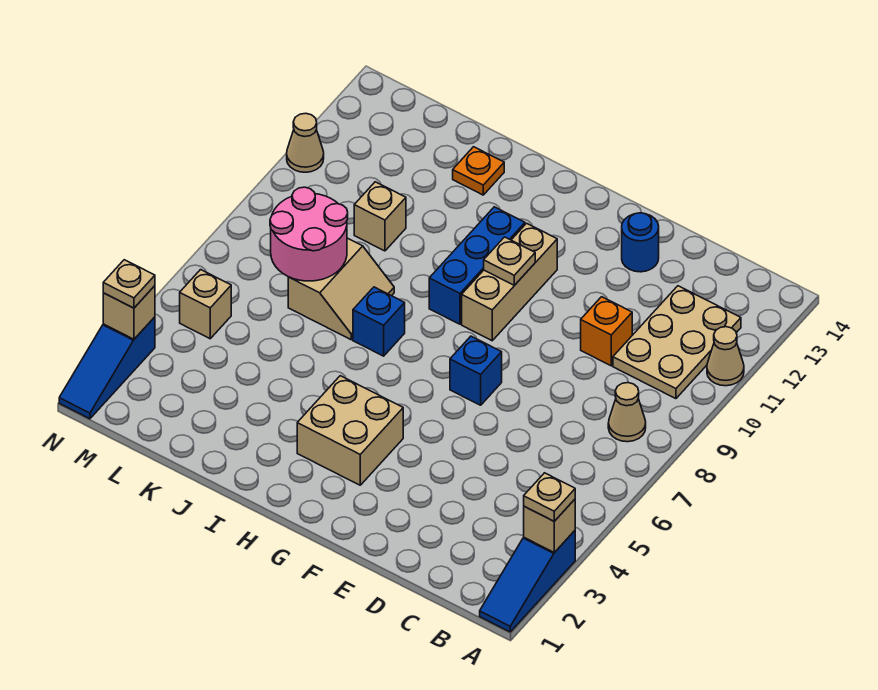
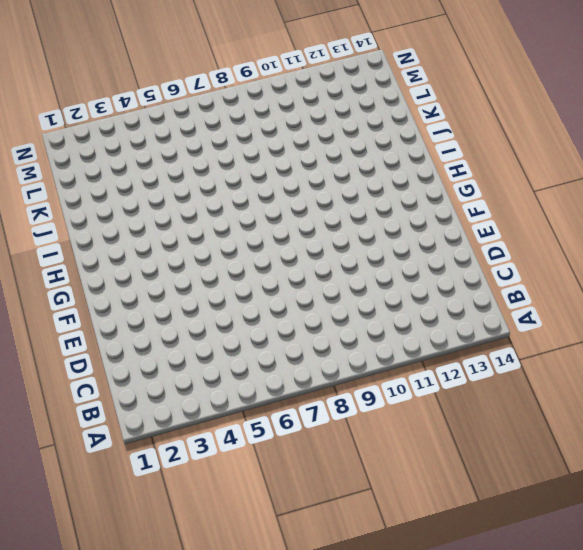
none -> blue 1x3 slope [480,531,575,632]
none -> tan 1x1 cone [707,327,744,386]
none -> tan 1x1 cone [608,383,646,442]

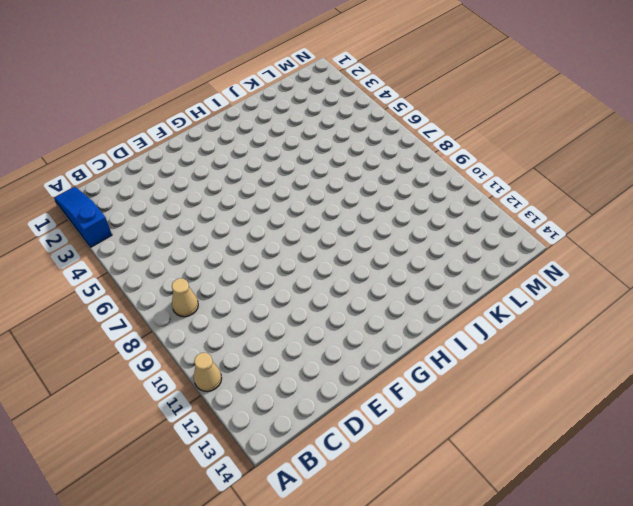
none -> tan 2x3 plate [613,286,741,399]
none -> orange 1x1 brick [581,297,632,366]
none -> blue 1x1 round brick [622,213,659,272]

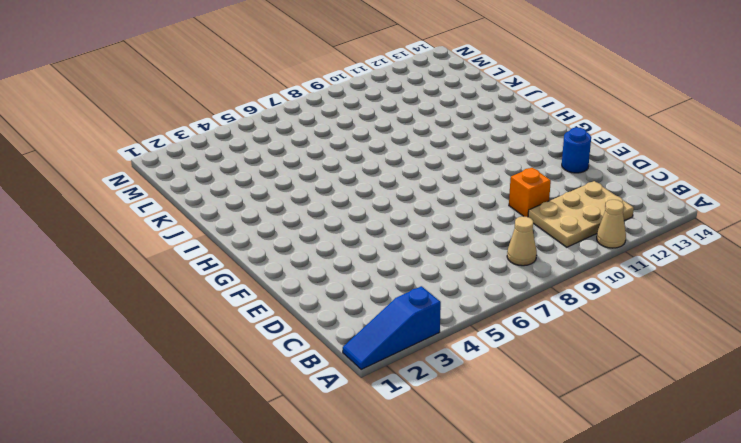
none -> blue 1x1 brick [450,336,502,405]
none -> tan 2x2 brick [297,376,403,485]
none -> tan 1x3 brick [462,223,557,341]

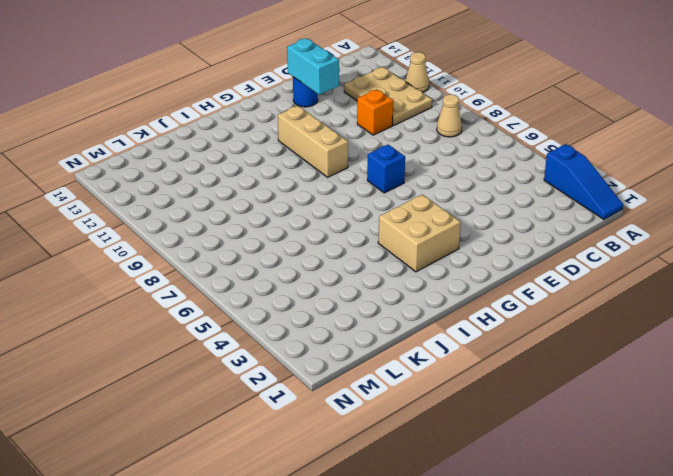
cyan 1x2 brick [287,39,339,95] -> none
none -> blue 1x3 brick [429,207,525,324]
none -> blue 1x1 brick [353,287,405,356]
none -> tan 2x2 slope [288,238,394,340]

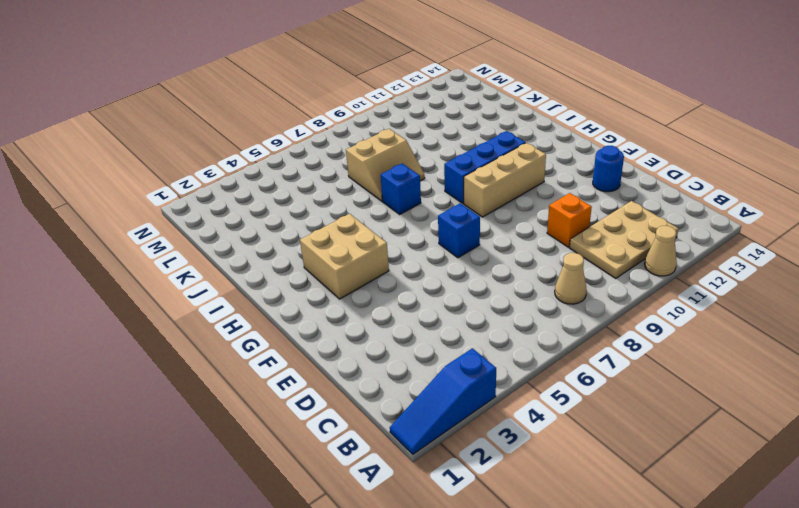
none -> orange 1x1 plate [453,147,504,195]
none -> tan 1x1 brick [354,182,406,251]
none -> tan 1x1 brick [180,270,231,339]

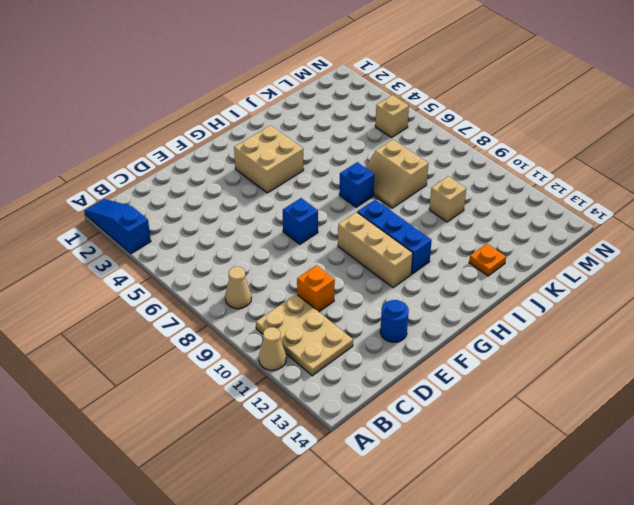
none -> blue 1x3 slope [59,317,155,419]
none -> tan 1x1 cone [287,113,324,172]
none -> tan 1x1 brick [524,499,575,553]

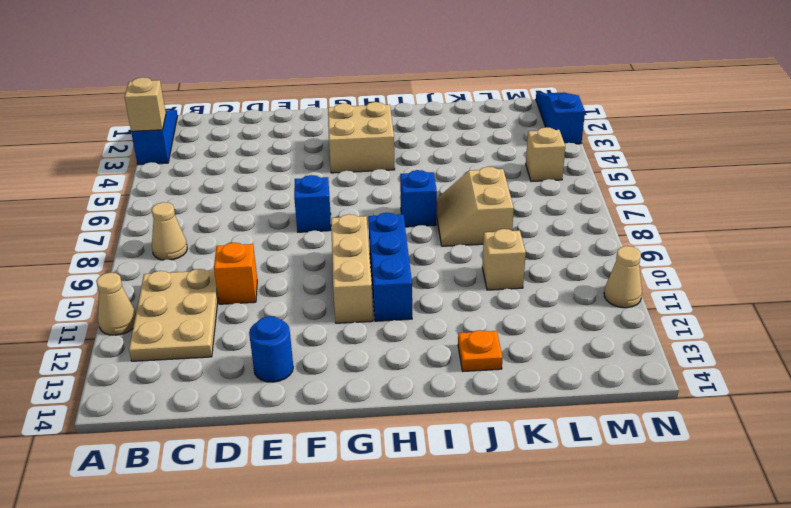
none -> tan 1x1 plate [484,237,535,285]
none -> pink 2x2 round brick [270,187,348,281]
none -> tan 1x1 brick [103,286,155,339]

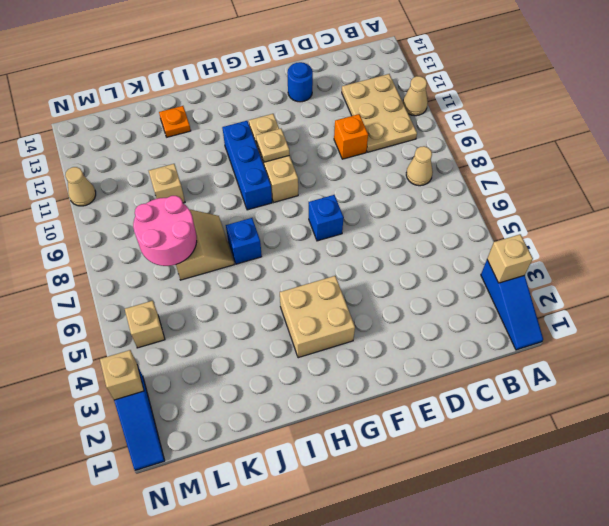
none -> tan 1x1 plate [524,473,575,521]
none -> tan 1x1 plate [103,260,155,308]

